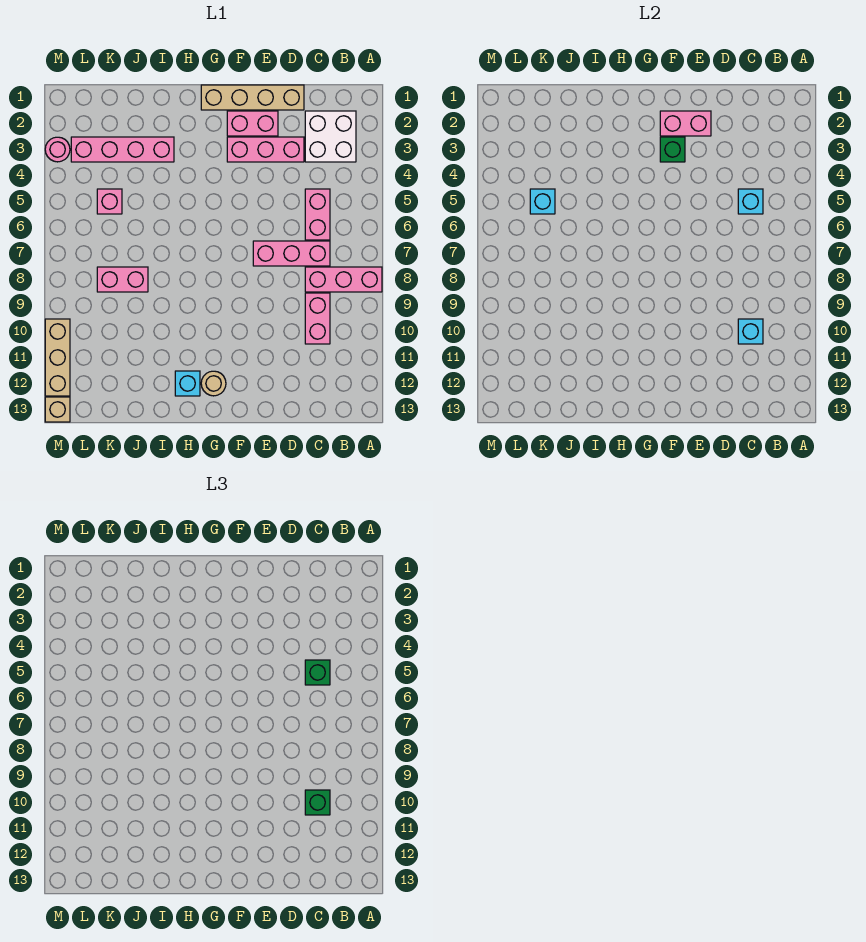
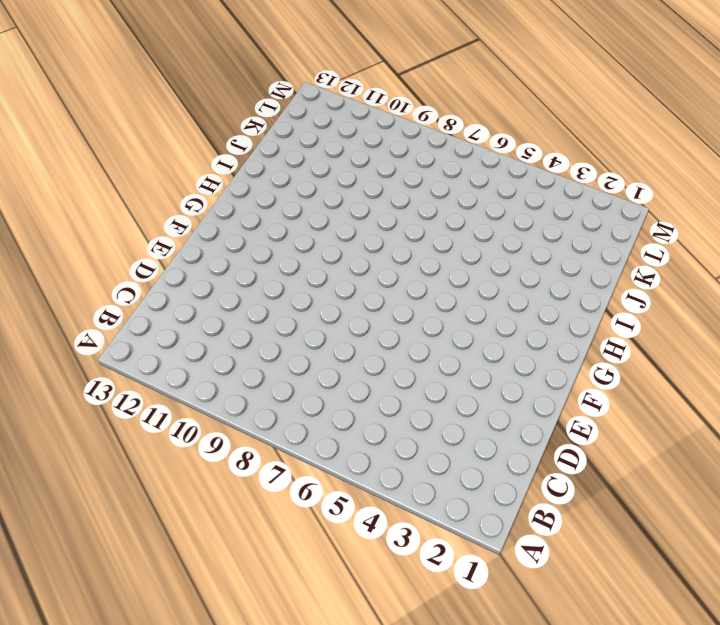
none -> pink 1x3 brick [305,267,382,292]
none -> white 2x2 brick [305,111,356,162]
none -> pink 1x2 brick [305,189,330,240]

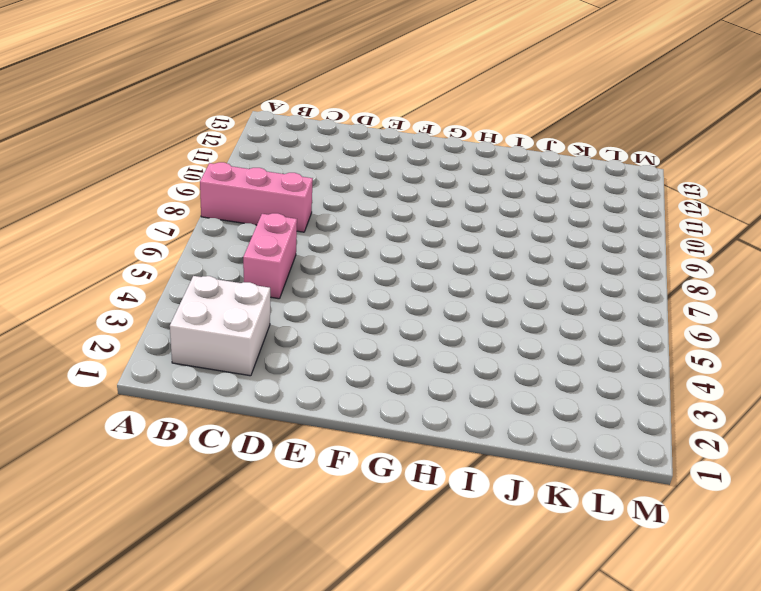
none -> pink 1x3 brick [253,241,330,266]
none -> pink 1x2 brick [305,293,330,344]
none -> tan 1x4 brick [201,85,304,110]

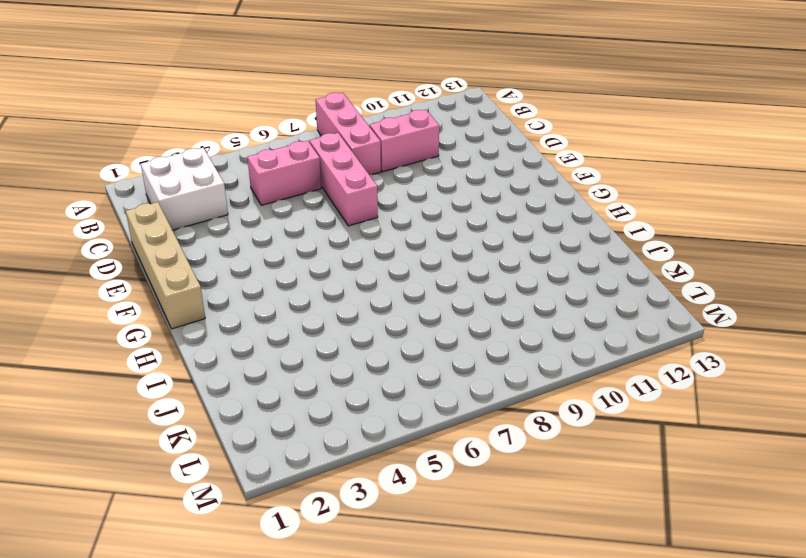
none -> pink 1x3 brick [227,137,304,162]
none -> pink 1x2 brick [227,111,278,136]
none -> tan 1x1 round brick [201,371,226,396]

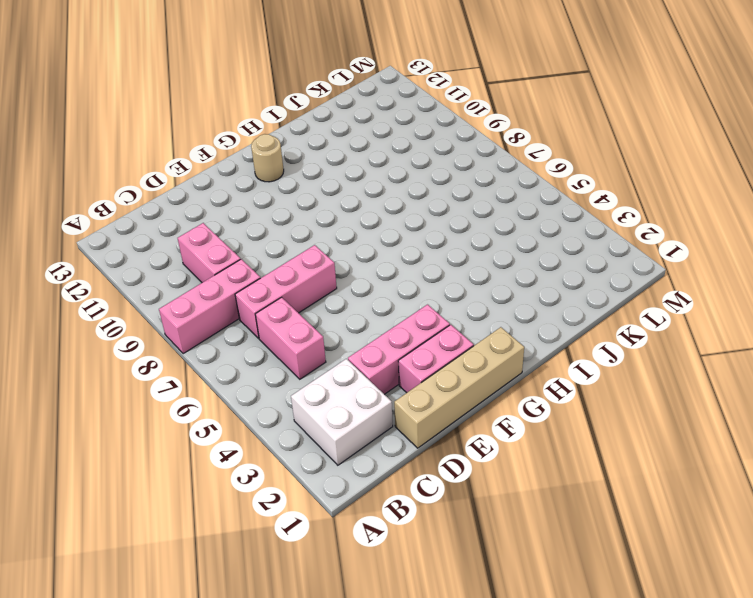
none -> cyan 1x1 brick [175,371,200,396]
none -> pink 1x4 brick [71,137,174,162]
none -> pink 1x2 brick [97,267,148,292]

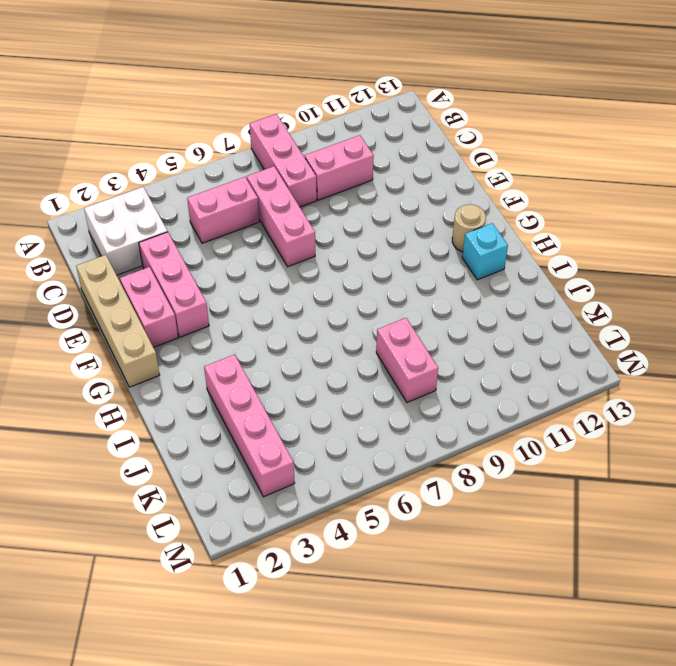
none -> pink 1x1 brick [97,189,122,214]
none -> pink 1x1 round brick [45,137,70,162]
none -> tan 1x3 brick [45,319,70,396]

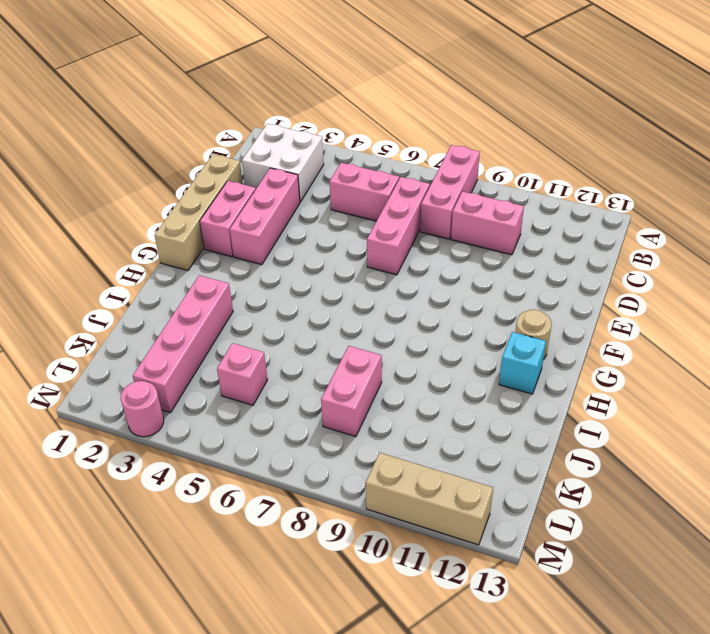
none -> tan 1x1 brick [45,397,70,422]
none -> cyan 1x1 brick [738,189,763,214]
none -> cyan 1x1 brick [738,319,763,344]

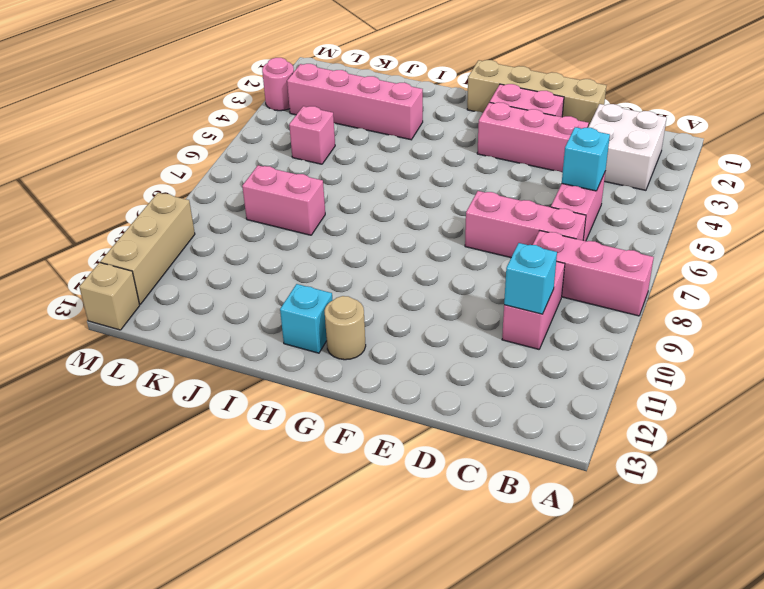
none -> pink 1x2 brick [660,111,711,136]
none -> green 1x1 brick [660,137,685,162]
none -> cyan 1x1 brick [530,189,555,214]

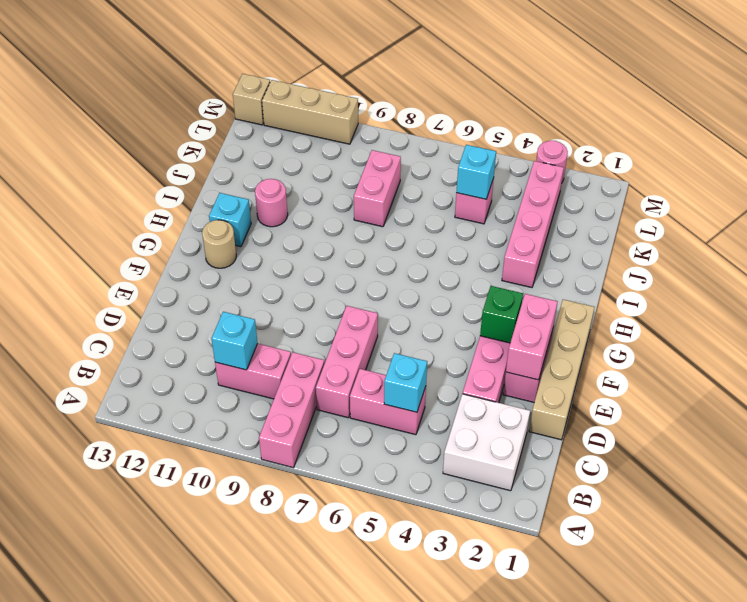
pink 1x1 round brick [255,179,288,227] -> none
none -> green 1x1 brick [305,660,330,685]
none -> green 1x1 brick [305,790,330,815]

